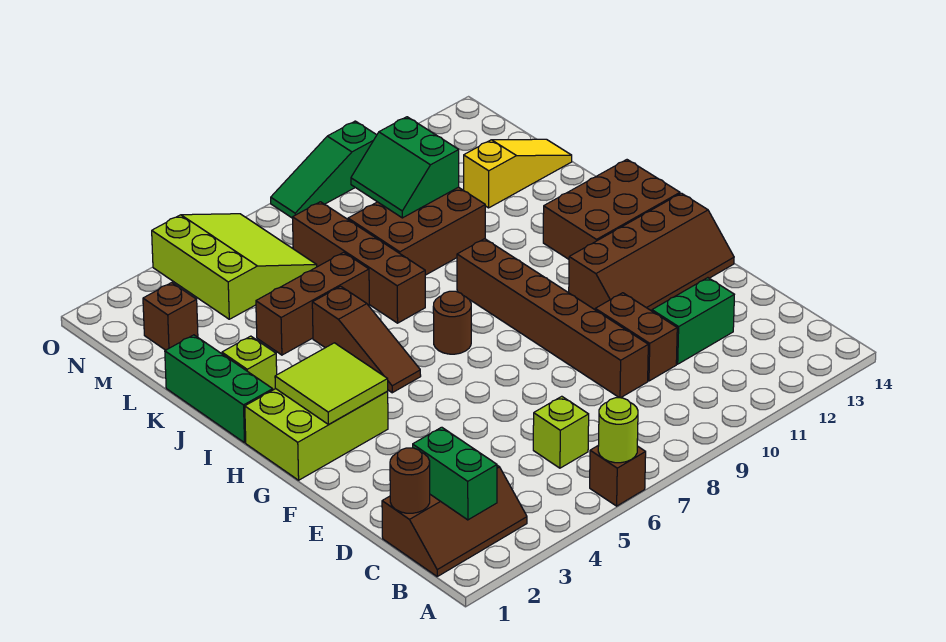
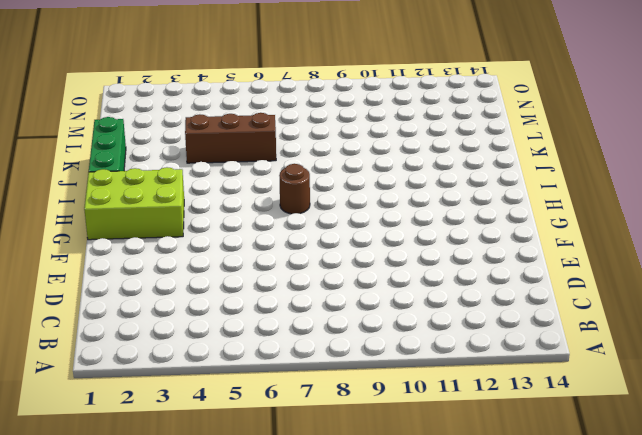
none -> brown 1x1 brick [590,445,646,506]
none -> brown 2x3 slope [382,465,527,576]
none -> lime 1x1 brick [533,396,589,468]

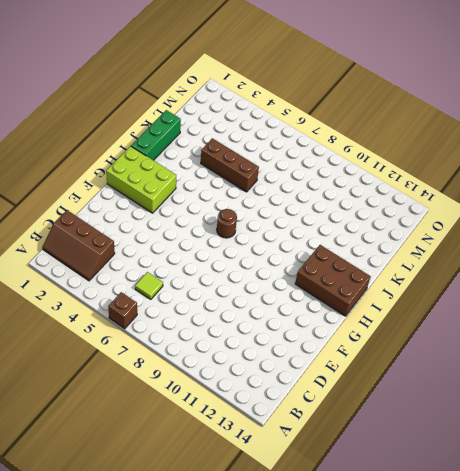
lime 1x1 tile [135,272,163,299] -> lime 1x1 brick [533,396,589,468]
none -> brown 1x6 brick [457,239,648,398]
none -> brown 1x2 brick [595,293,677,381]
none -> green 1x2 brick [652,278,734,364]

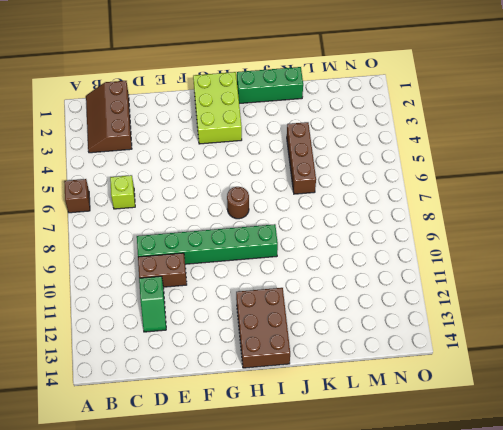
green 1x6 brick [137,224,278,264] -> brown 1x6 brick [457,239,648,398]
green 1x2 slope [139,276,166,332] -> green 1x2 brick [652,278,734,364]
none -> brown 2x4 slope [569,193,734,311]
none -> brown 1x3 slope [312,286,421,393]
none -> lime 1x1 brick [222,336,277,390]

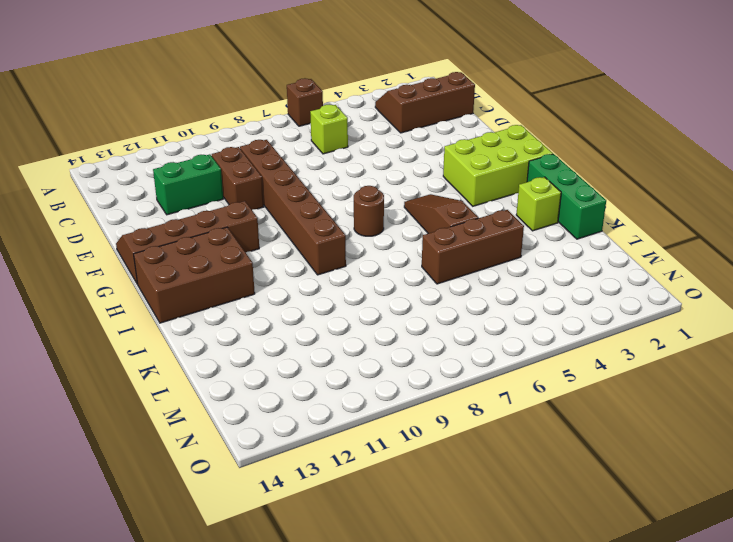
none -> brown 1x4 brick [293,202,425,323]
none -> brown 2x3 brick [348,187,485,275]
none -> yellow 1x3 slope [464,139,572,208]

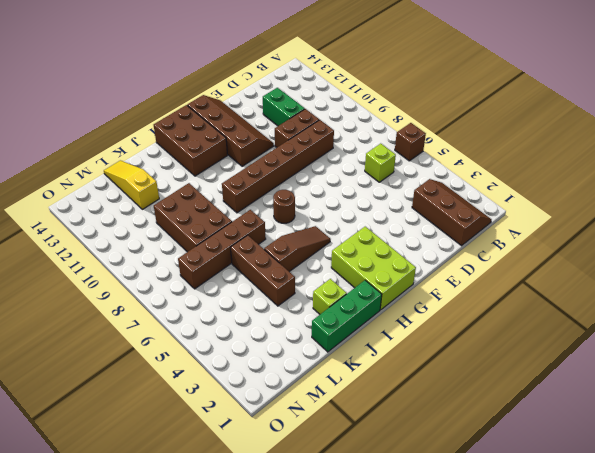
none -> brown 1x1 brick [143,283,198,350]
none -> lime 3x3 slope [152,214,317,319]
none -> green 1x3 slope [271,121,377,218]

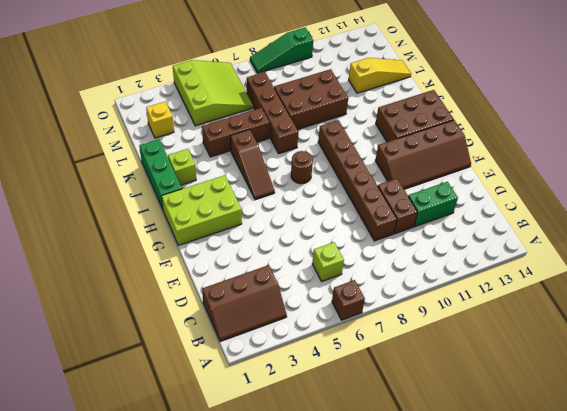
yellow 1x1 brick [146,102,174,138] -> brown 1x1 brick [143,283,198,350]
none -> lime 1x1 round brick [598,398,638,463]
none -> green 1x2 brick [413,427,497,520]
none -> brown 1x1 round brick [390,448,430,513]

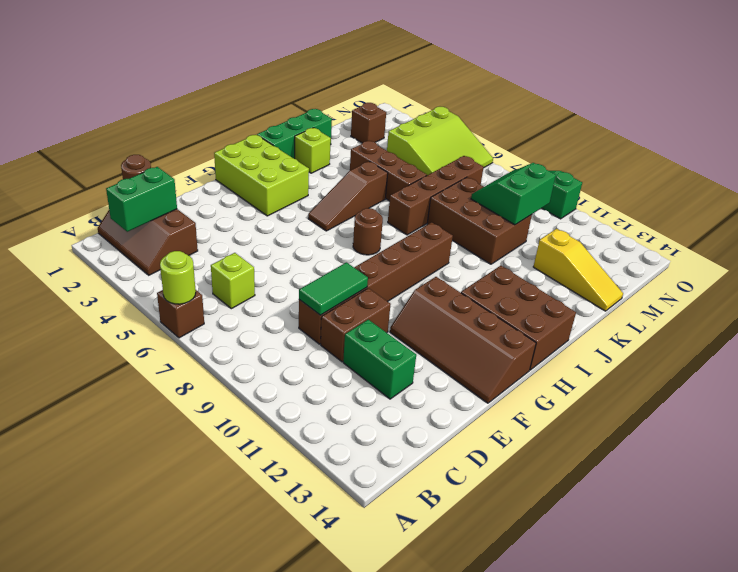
green 1x2 tile [299,262,368,315] -> none
none -> lime 2x2 tile [275,343,388,424]

